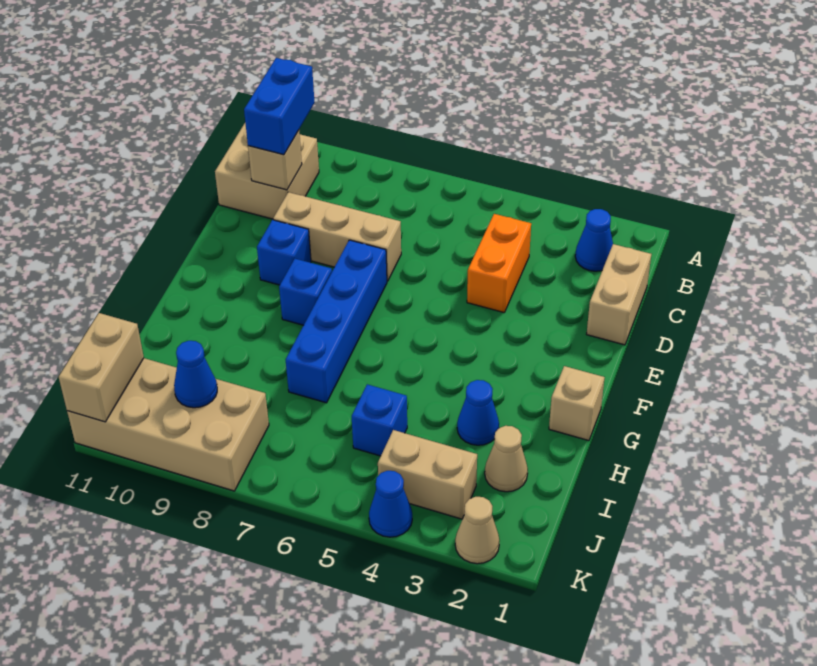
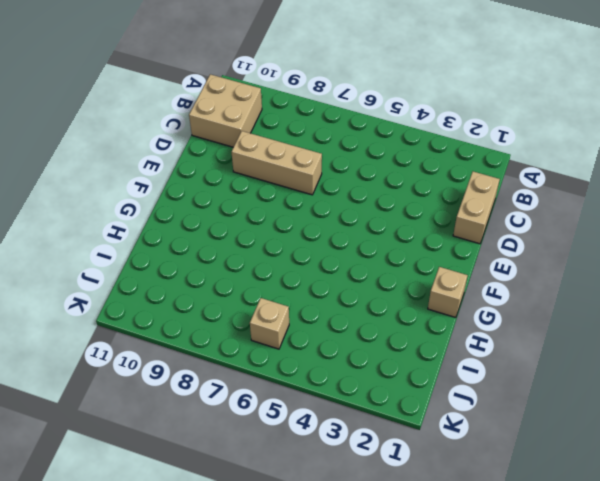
tan 1x1 brick [250,298,289,349] -> tan 1x1 brick moved to [248,130,302,190]
none -> blue 1x1 cone [575,209,613,271]
none -> orange 1x2 brick [467,214,531,312]
none -> blue 1x4 brick [286,240,387,403]

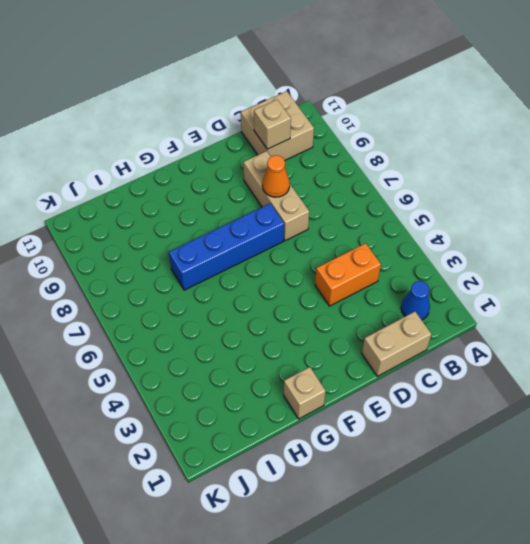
orange 1x1 cone [262,155,290,197] -> none
none -> blue 1x1 brick [257,220,311,285]
none -> blue 1x1 brick [279,259,332,325]
none -> blue 1x1 cone [457,380,499,445]

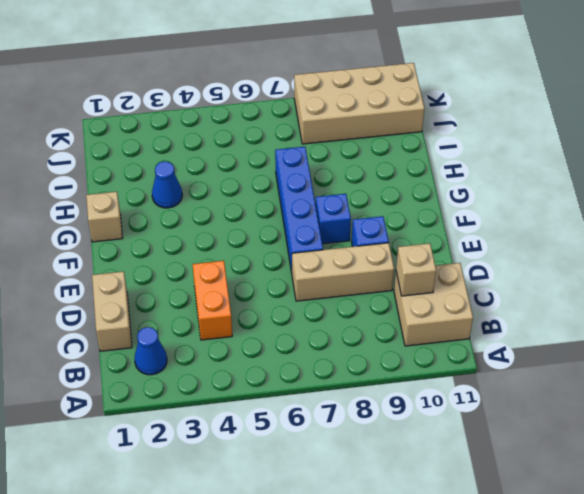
none -> tan 1x1 cone [485,426,528,492]
none -> blue 1x1 brick [352,384,407,456]
none -> tan 1x2 brick [378,430,477,519]

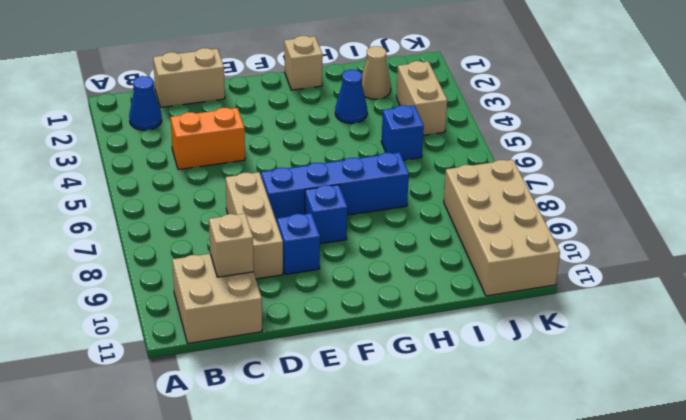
none -> tan 1x1 cone [455,497,500,564]
none -> blue 1x1 cone [369,471,412,537]
none -> blue 1x1 cone [174,341,217,408]

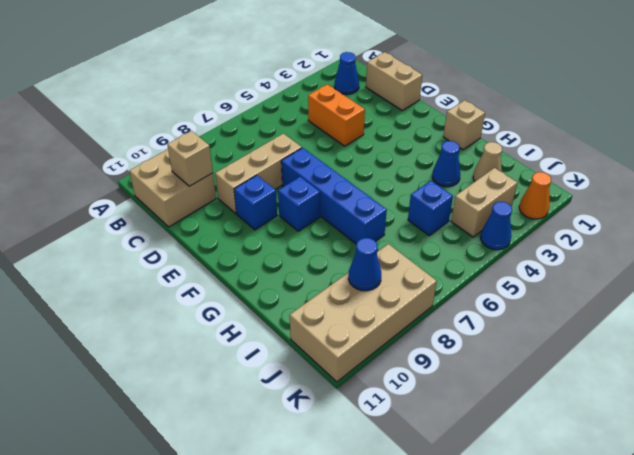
orange 1x1 cone [519,172,551,219] -> tan 1x1 cone [455,497,500,564]
none -> tan 1x2 brick [59,313,144,422]
none -> blue 1x2 brick [244,58,315,155]

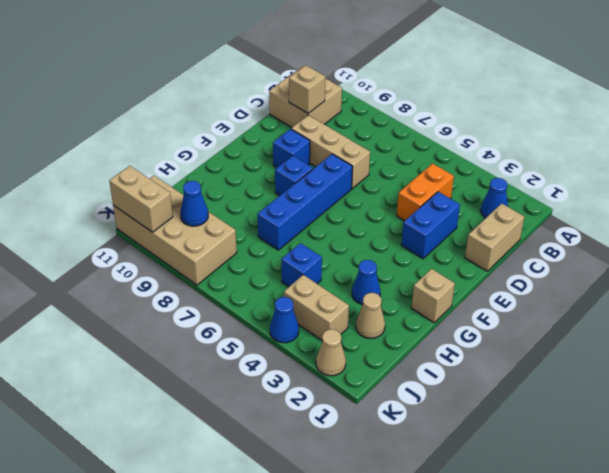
blue 1x2 brick [401,192,460,259] -> blue 1x2 brick moved to [244,58,315,155]
tan 1x2 brick [110,166,173,232] -> tan 1x2 brick turned to [59,313,144,422]

